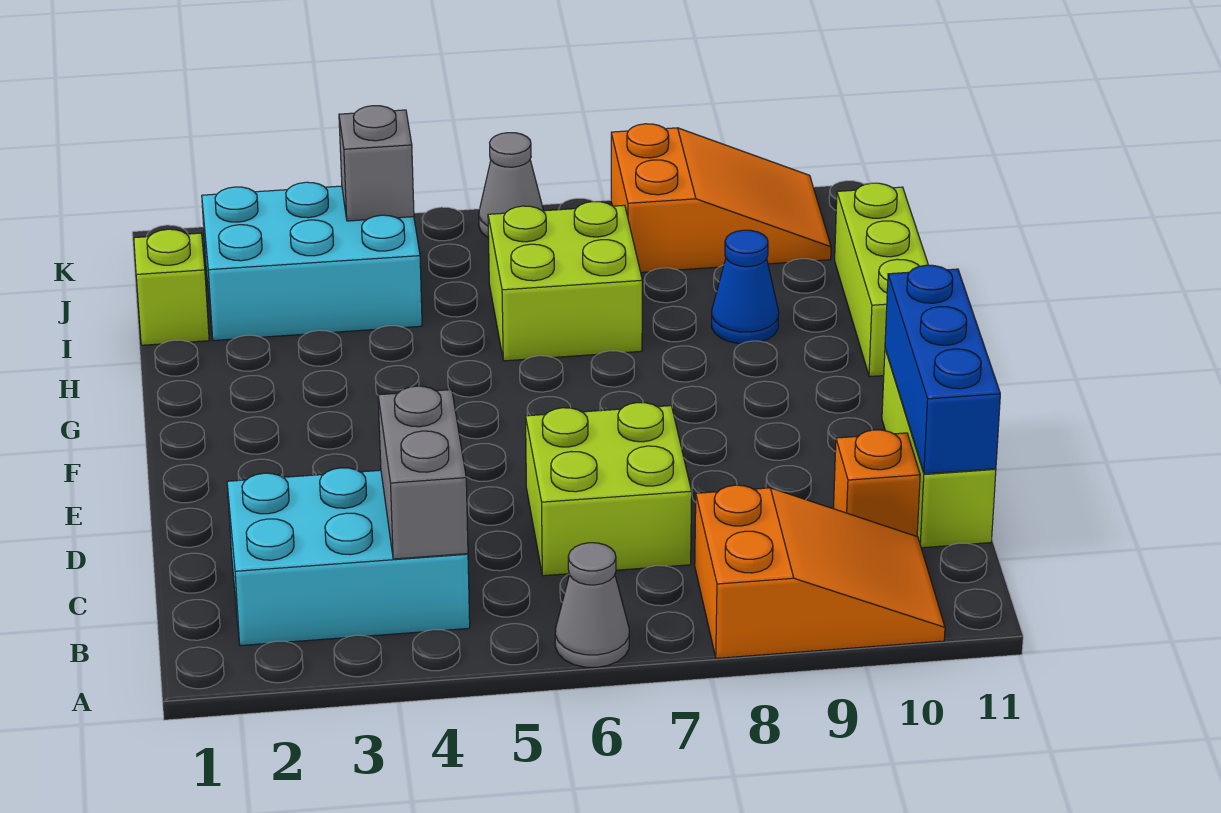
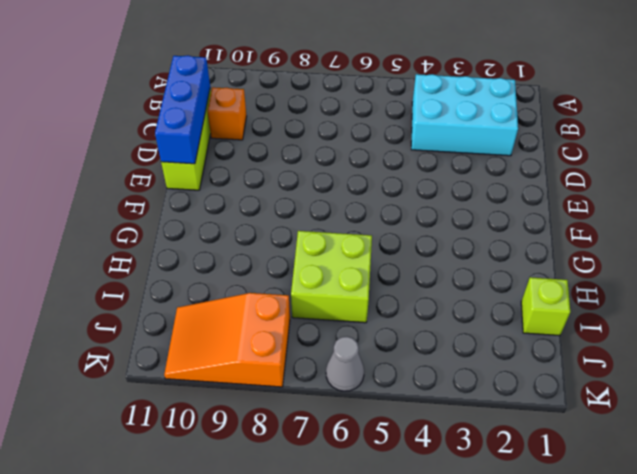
none -> grey 1x1 cone [555,543,629,667]
none -> orange 2x3 slope [695,485,945,658]
none -> lime 2x2 brick [526,403,692,576]

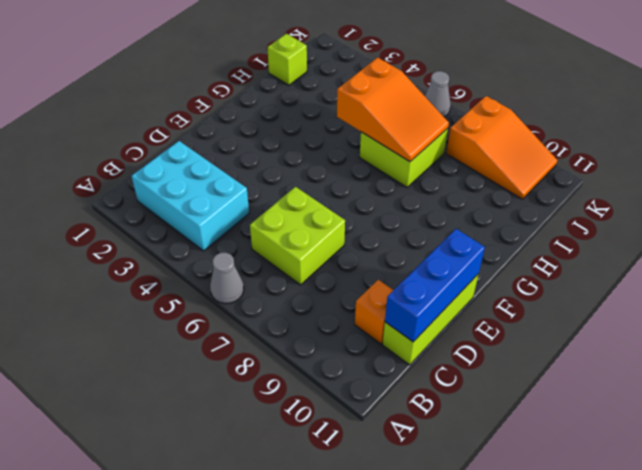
orange 2x3 slope [337,58,449,162] -> orange 2x3 slope moved to [695,485,945,658]
none -> lime 1x3 brick [835,183,928,377]
none -> blue 1x1 cone [711,230,779,344]
none -> cyan 2x3 brick [202,182,422,340]

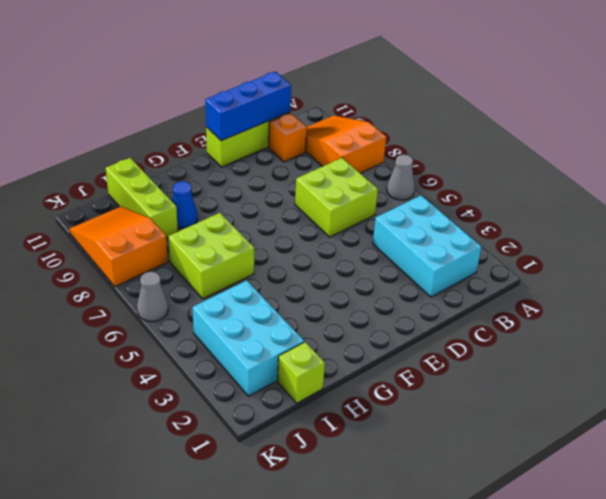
lime 1x3 brick [106,158,178,238] -> lime 1x3 brick turned to [835,183,928,377]
none -> grey 1x2 brick [378,386,468,559]
none -> grey 1x1 brick [339,106,414,221]

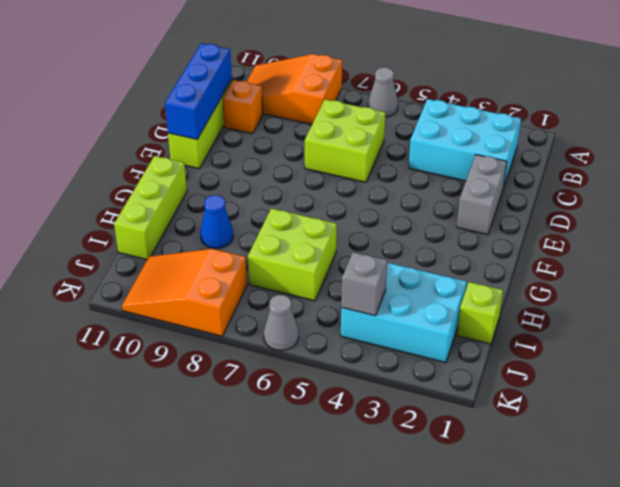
grey 1x2 brick [457,155,507,235] -> grey 1x2 brick moved to [378,386,468,559]

